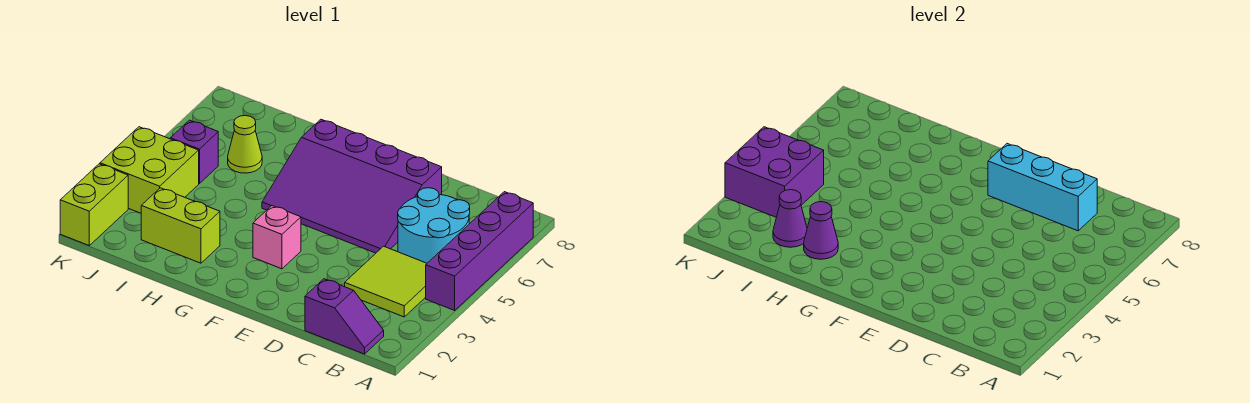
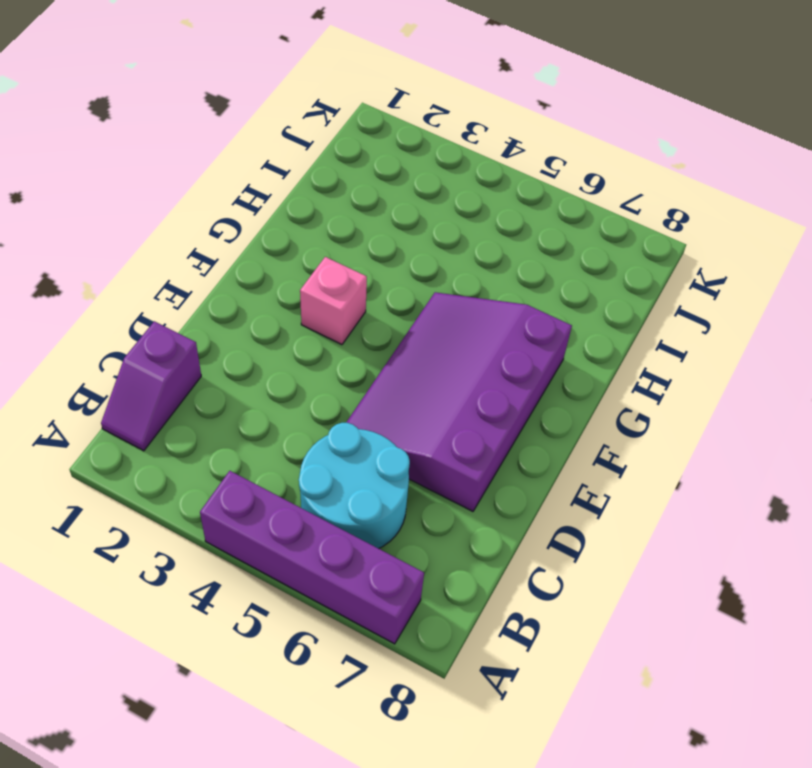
none -> lime 2x2 tile [345,246,427,317]
none -> lime 1x2 brick [141,188,220,263]
none -> lime 1x1 cone [228,115,262,173]

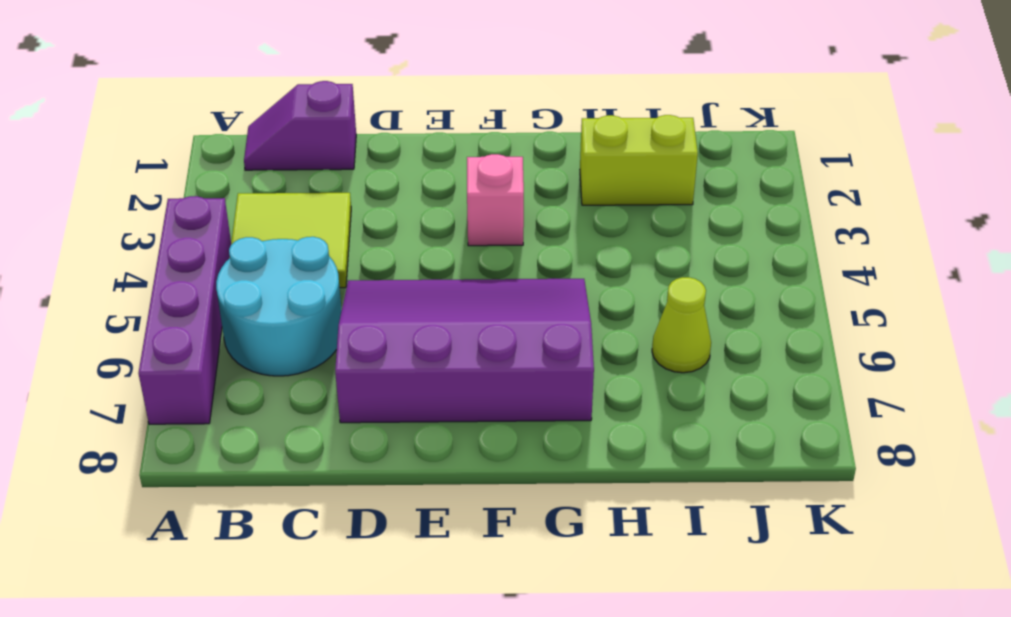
none -> lime 2x2 brick [100,127,199,213]
none -> purple 1x1 brick [170,120,218,184]
none -> lime 1x2 brick [60,164,128,245]

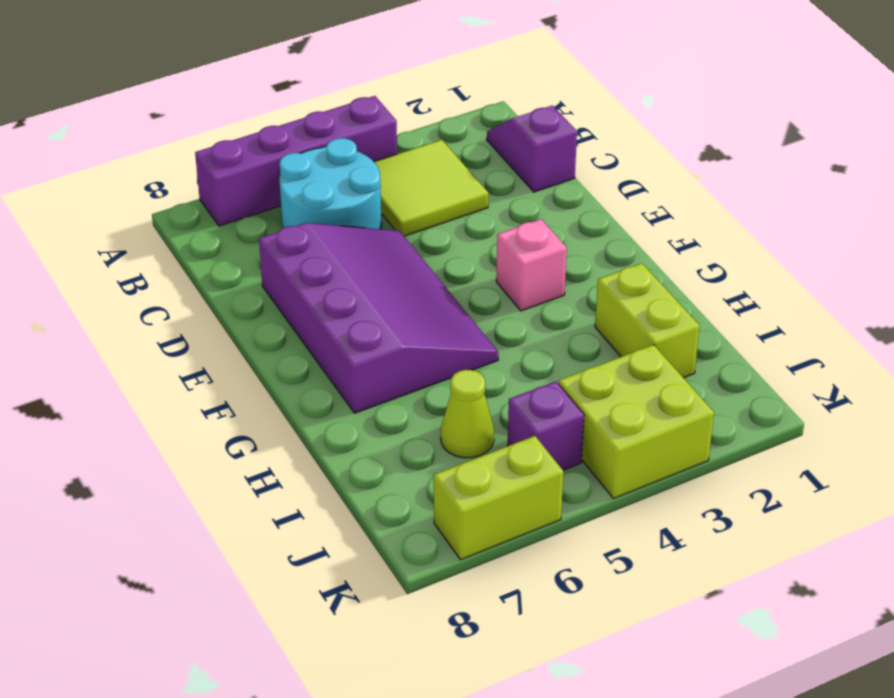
lime 1x2 brick [434,436,563,560] -> lime 1x2 brick moved to [60,164,128,245]
none -> cyan 1x3 brick [988,144,1097,231]
none -> purple 1x1 cone [804,202,838,259]
none -> purple 1x1 cone [773,190,807,247]

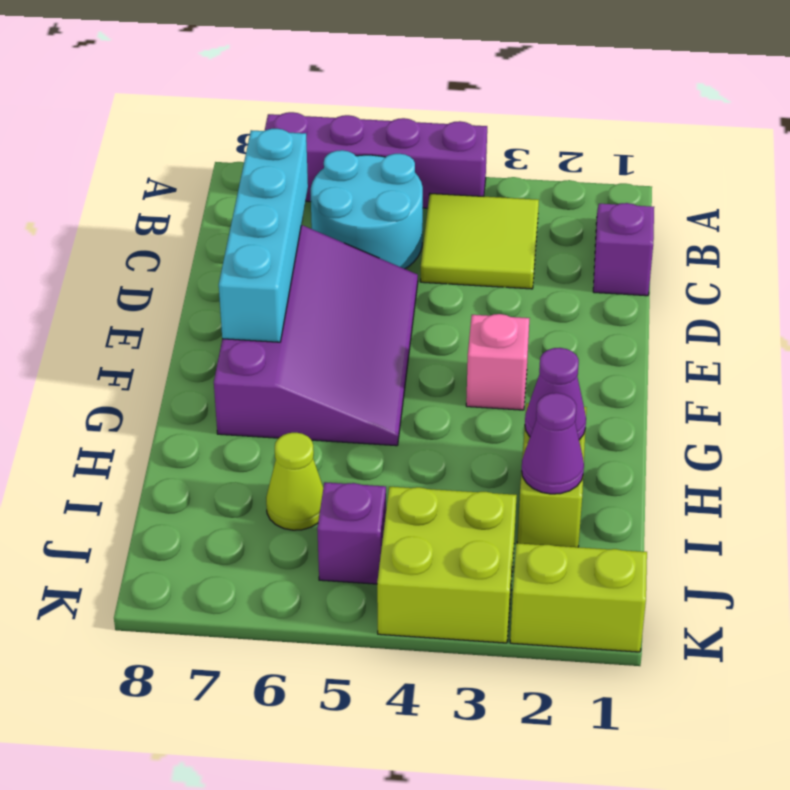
cyan 1x4 brick [219,129,308,342] -> cyan 1x3 brick [988,144,1097,231]
none -> purple 2x2 brick [725,127,824,217]

